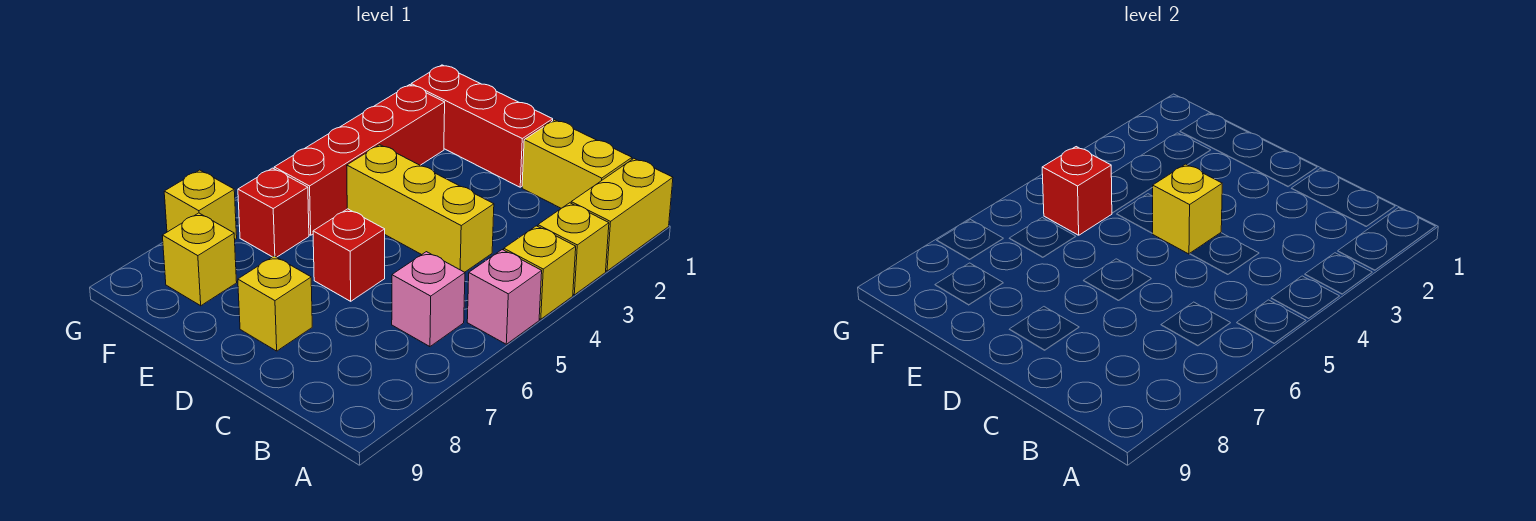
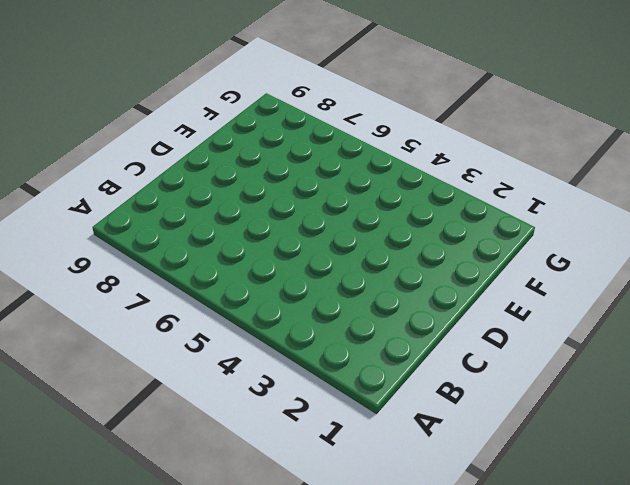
none -> yellow 1x2 brick [571,159,673,271]
none -> yellow 1x1 brick [538,203,609,295]
none -> yellow 1x1 brick [504,226,576,319]

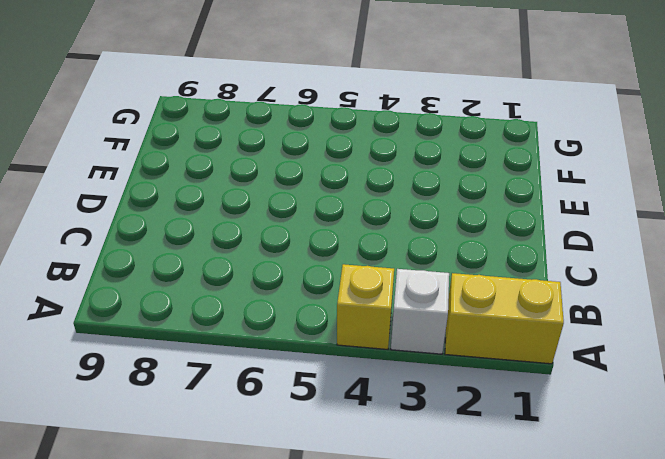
white 1x1 brick [391,269,449,354] -> yellow 1x1 brick [538,203,609,295]
none -> pink 1x1 brick [467,250,542,344]
none -> yellow 1x2 brick [522,120,632,208]
none -> pink 1x1 brick [392,252,465,347]

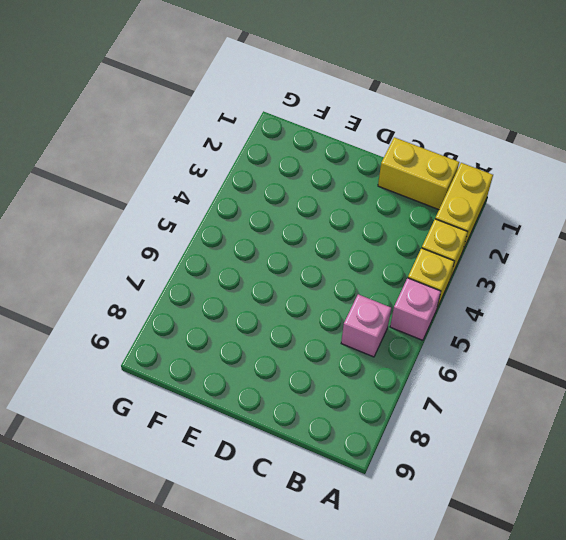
none -> yellow 1x3 brick [347,145,494,272]
none -> red 1x3 brick [411,65,553,187]
none -> red 1x1 brick [313,209,385,301]

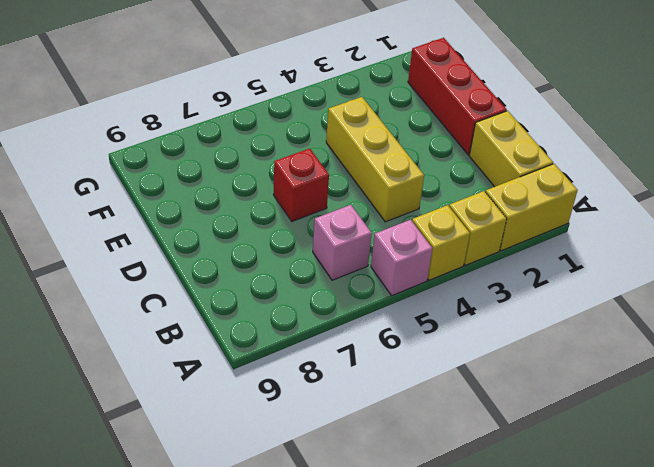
none -> yellow 1x1 brick [238,256,312,351]
none -> red 1x4 brick [274,85,445,235]
none -> red 1x1 brick [238,168,309,257]

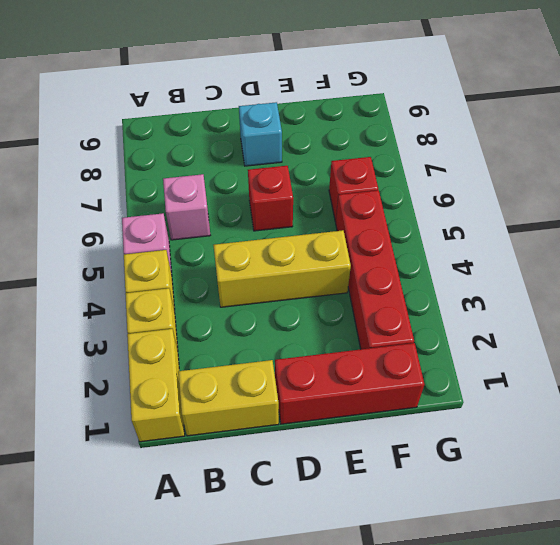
cyan 1x1 brick [239,102,282,166] -> yellow 1x1 brick [238,256,312,351]
none -> yellow 1x1 brick [162,213,237,306]
none -> yellow 1x1 brick [164,170,237,239]
none -> yellow 1x1 brick [1152,164,1222,254]

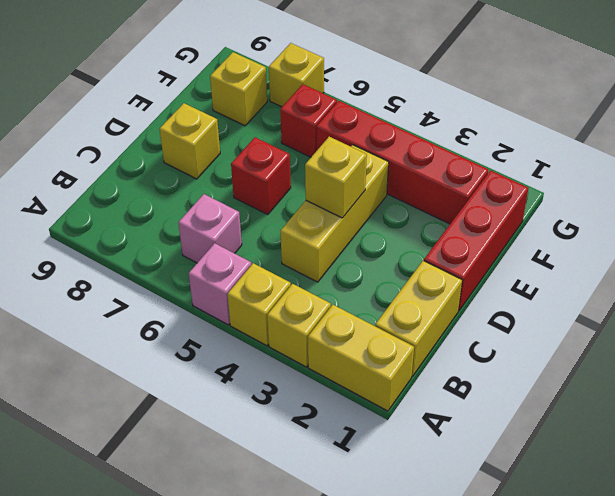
none -> red 1x1 brick [1042,147,1112,235]

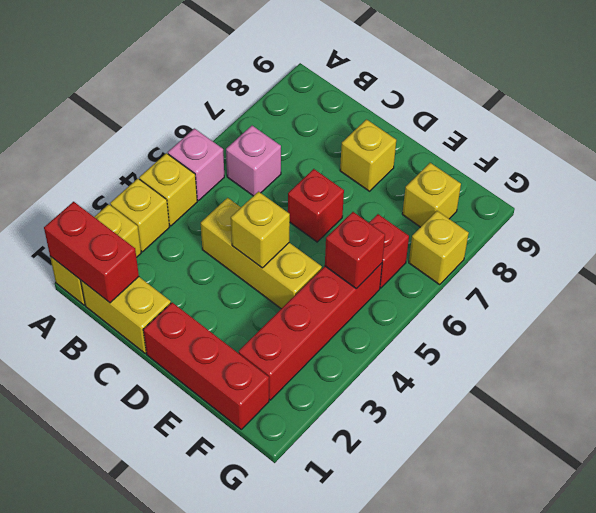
red 1x2 brick [44,202,139,303] -> none

